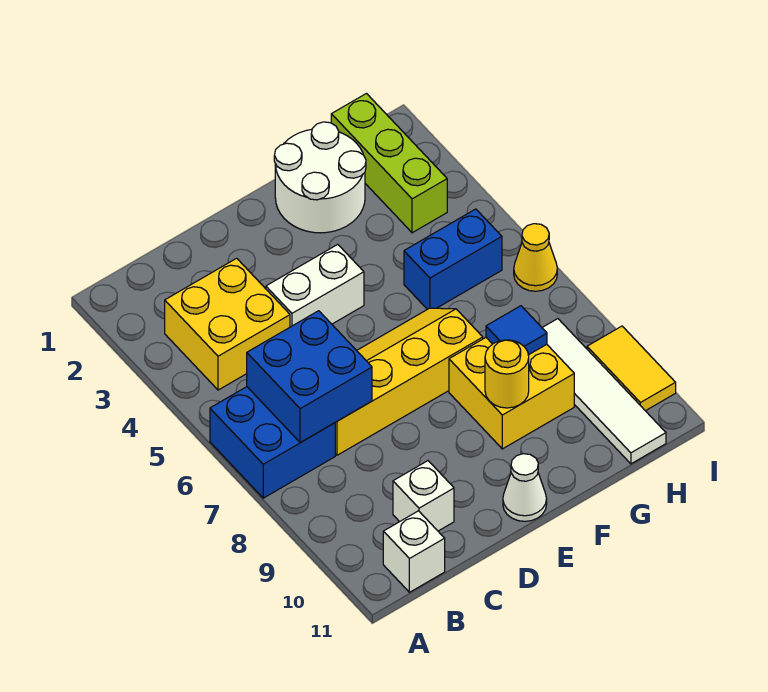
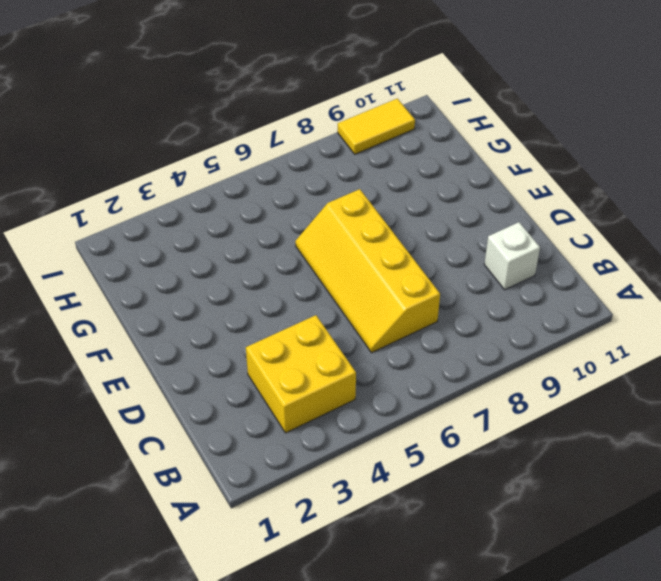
none -> blue 2x2 brick [210,387,335,498]
none -> white 1x1 brick [383,511,445,592]
none -> white 1x2 brick [266,244,364,327]

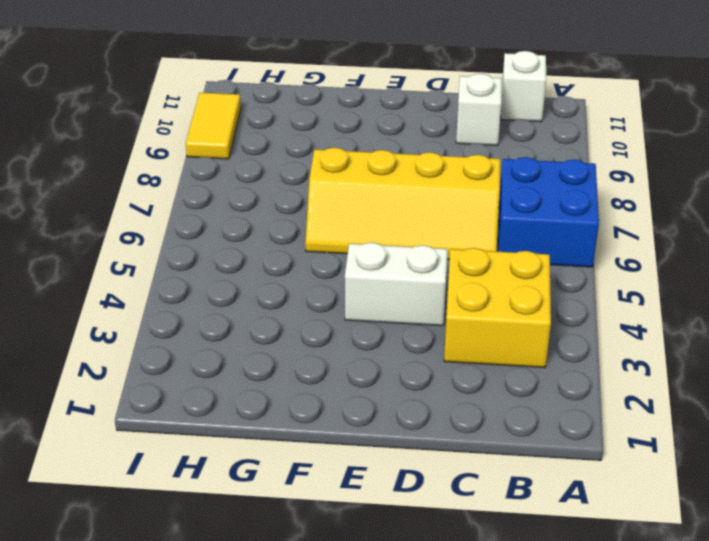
none -> white 1x1 cone [503,454,547,521]
none -> white 2x2 round brick [274,122,366,233]
none -> yellow 2x2 brick [449,338,574,449]

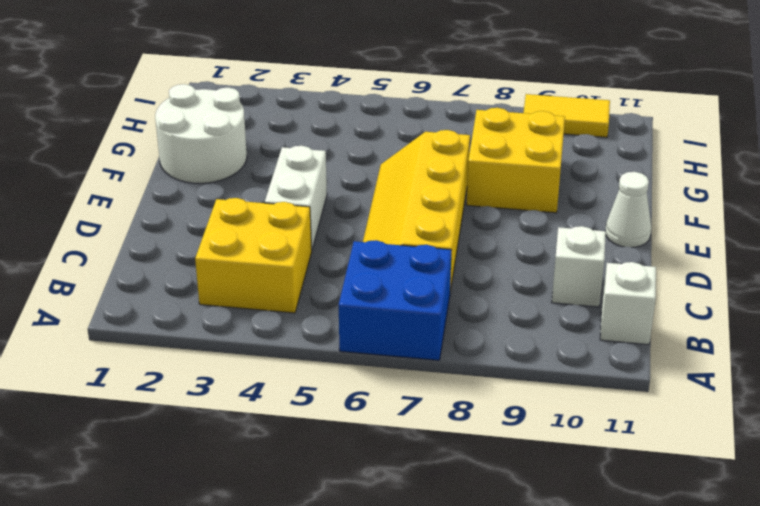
none -> blue 1x2 brick [404,209,502,309]
none -> lime 1x3 brick [331,94,447,233]
none -> white 1x4 tile [542,319,666,464]

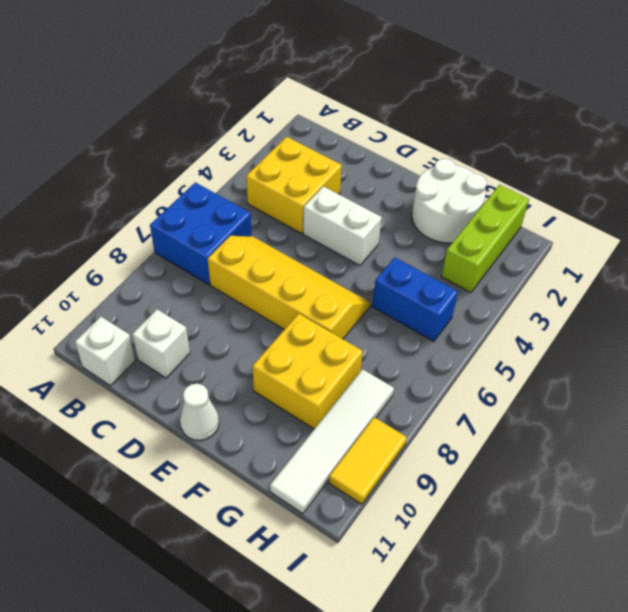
none -> yellow 1x1 cone [514,224,557,291]
none -> blue 2x2 brick [247,311,372,443]
none -> yellow 1x1 round brick [485,340,529,408]

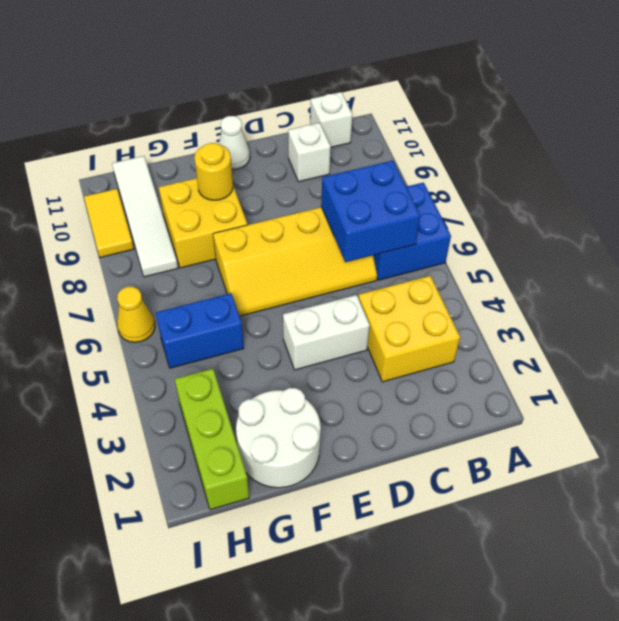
none -> blue 1x1 tile [486,306,547,355]

